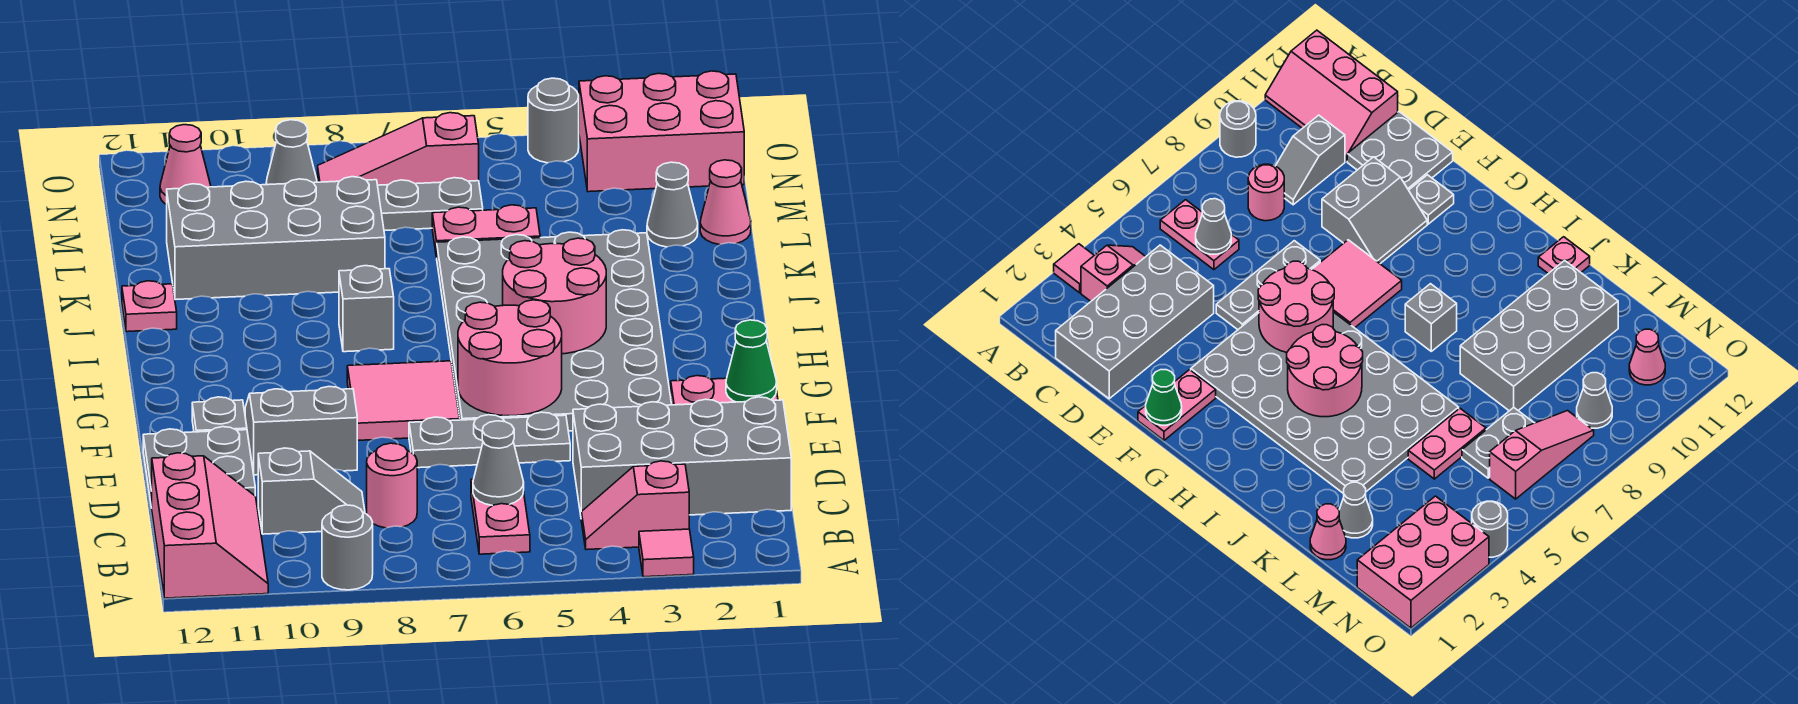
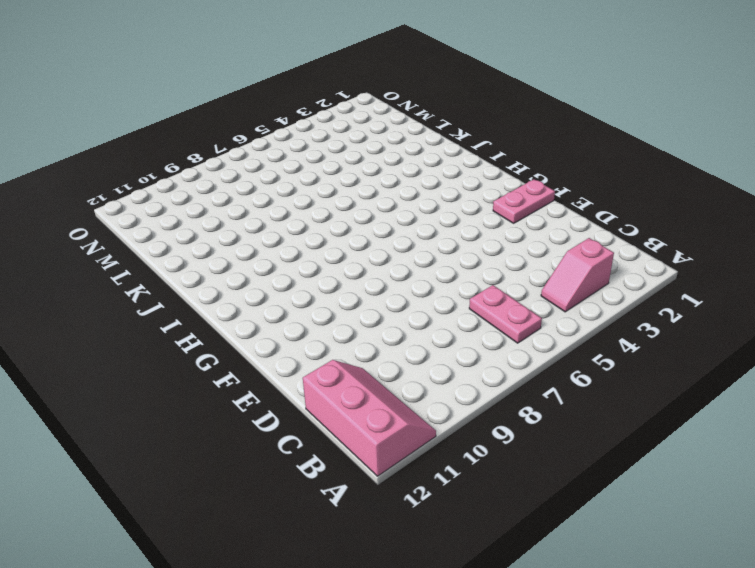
none -> pink 1x1 tile [639,529,694,577]
none -> grey 1x1 round brick [322,505,373,590]
none -> grey 2x4 brick [573,397,791,515]
none -> pink 1x1 round brick [367,443,417,528]

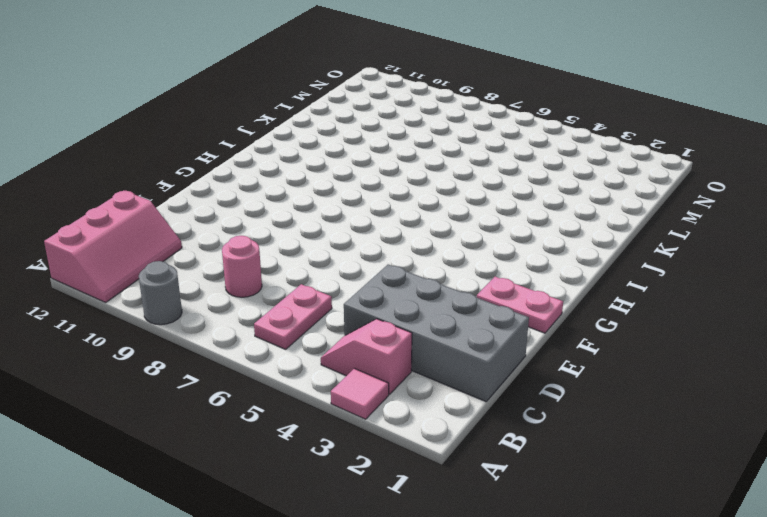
none -> grey 1x2 slope [258,448,365,534]
none -> grey 2x2 plate [143,427,255,508]
none -> grey 1x3 plate [409,412,570,468]
none -> grey 2x2 slope [245,387,357,475]

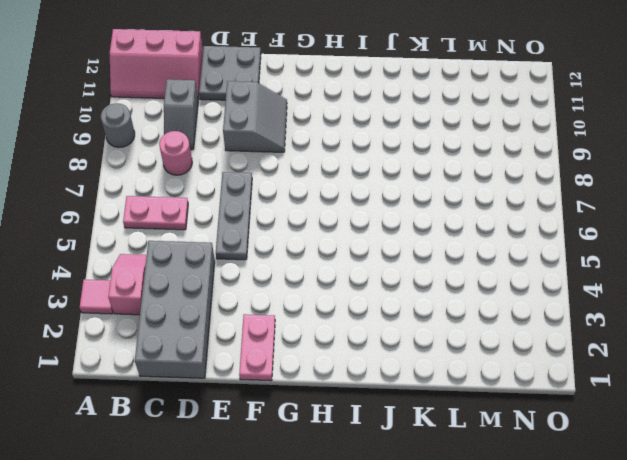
none -> grey 4x6 plate [437,230,672,431]
none -> pink 2x2 tile [347,361,460,440]
none -> grey 1x1 plate [192,397,247,432]
none -> grey 1x1 brick [339,266,394,352]

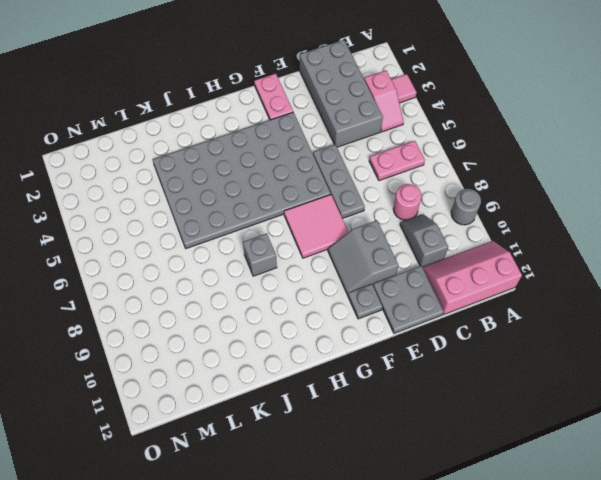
none -> pink 1x1 plate [122,281,177,332]
none -> grey 2x4 brick [167,177,385,300]
none -> pink 1x1 cone [700,160,751,245]
none -> grey 1x1 cone [647,162,698,247]

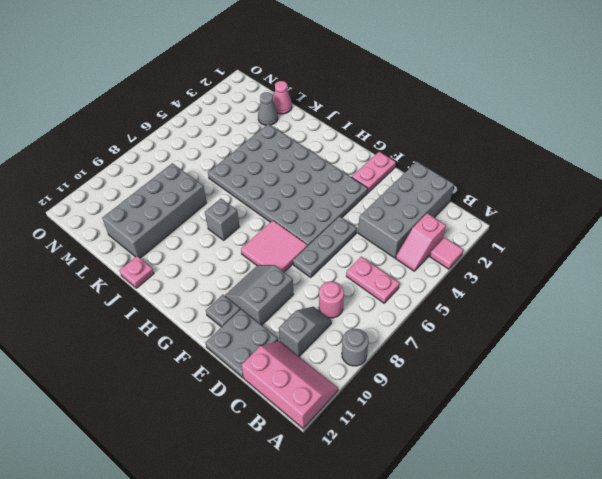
none -> pink 1x2 plate [432,205,540,258]
none -> grey 1x2 plate [378,178,483,231]
none -> pink 2x3 brick [579,71,744,192]
none -> pink 1x3 slope [318,113,479,185]

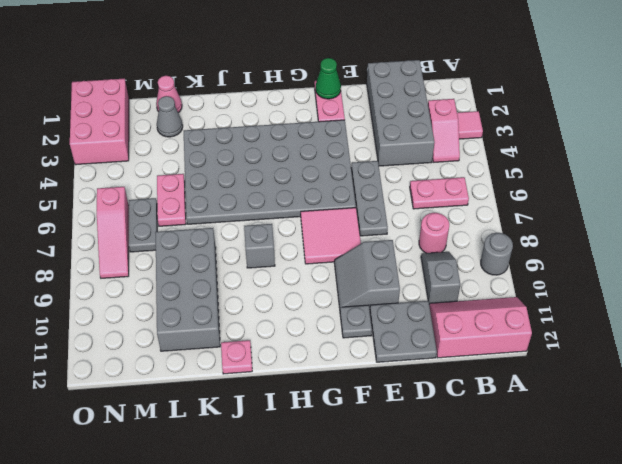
none -> grey 1x1 cone [266,120,317,185]
none -> pink 1x1 cone [160,125,211,205]
none -> grey 1x1 round brick [528,78,579,163]
none -> grey 1x1 cone [473,421,524,506]

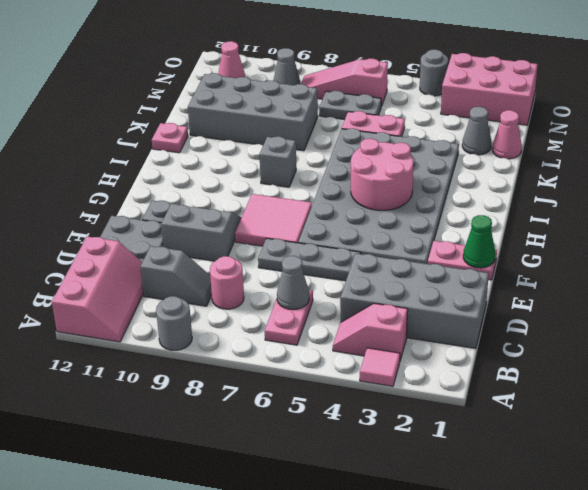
none -> pink 2x2 round brick [458,300,562,416]

